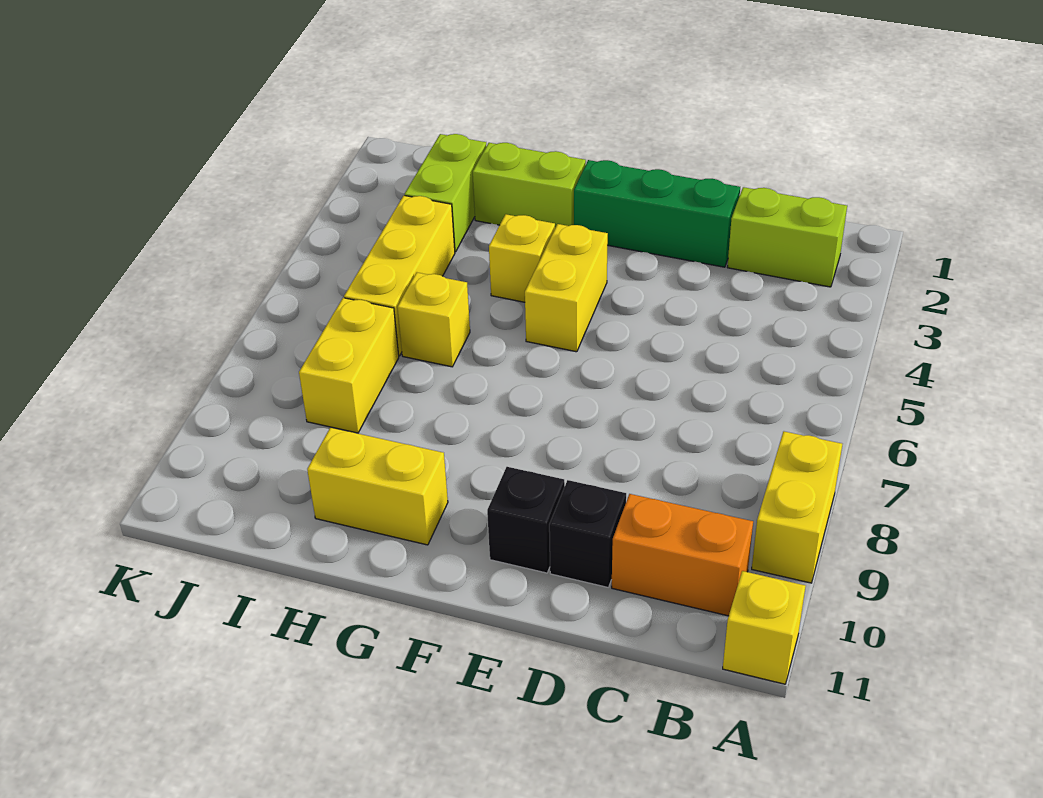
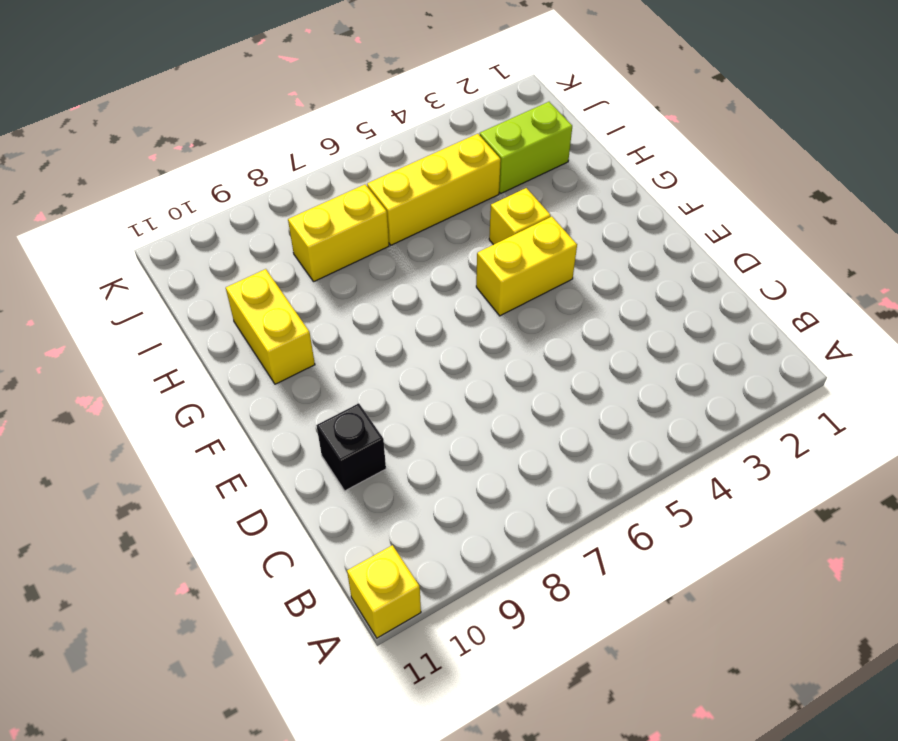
none -> yellow 1x2 brick [752,431,842,583]
none -> lime 1x2 brick [727,187,847,287]
none -> orange 1x2 brick [612,494,753,616]

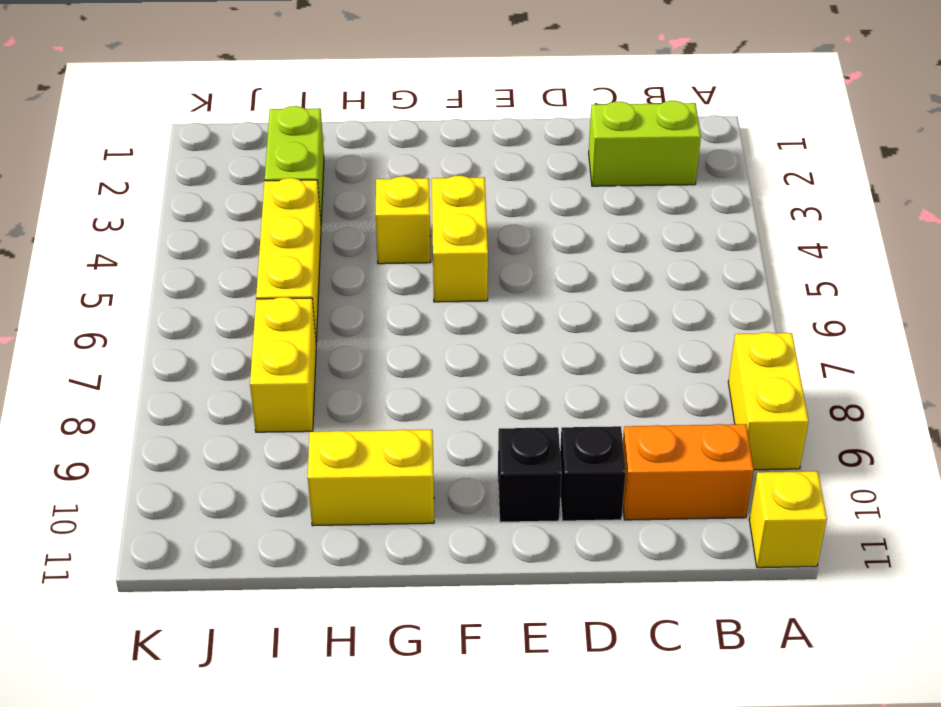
none -> green 1x3 brick [574,160,740,267]
none -> lime 1x2 brick [473,143,586,228]
none -> yellow 1x1 brick [397,273,470,367]

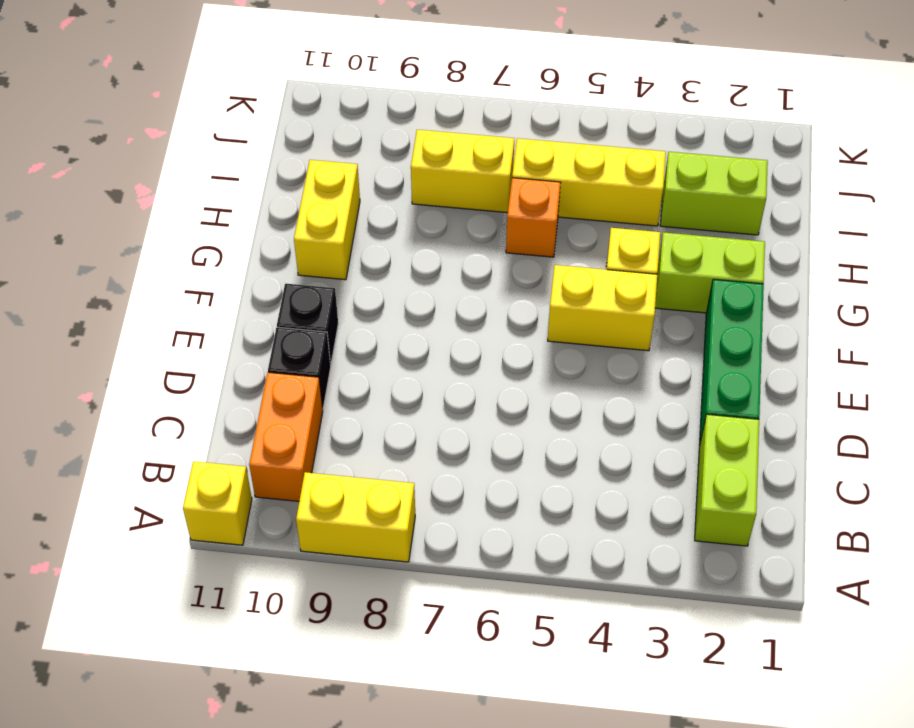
lime 1x2 brick [655,232,765,313] -> lime 1x2 brick turned to [473,143,586,228]
orange 1x1 brick [506,178,561,257] -> yellow 1x1 brick [397,273,470,367]

